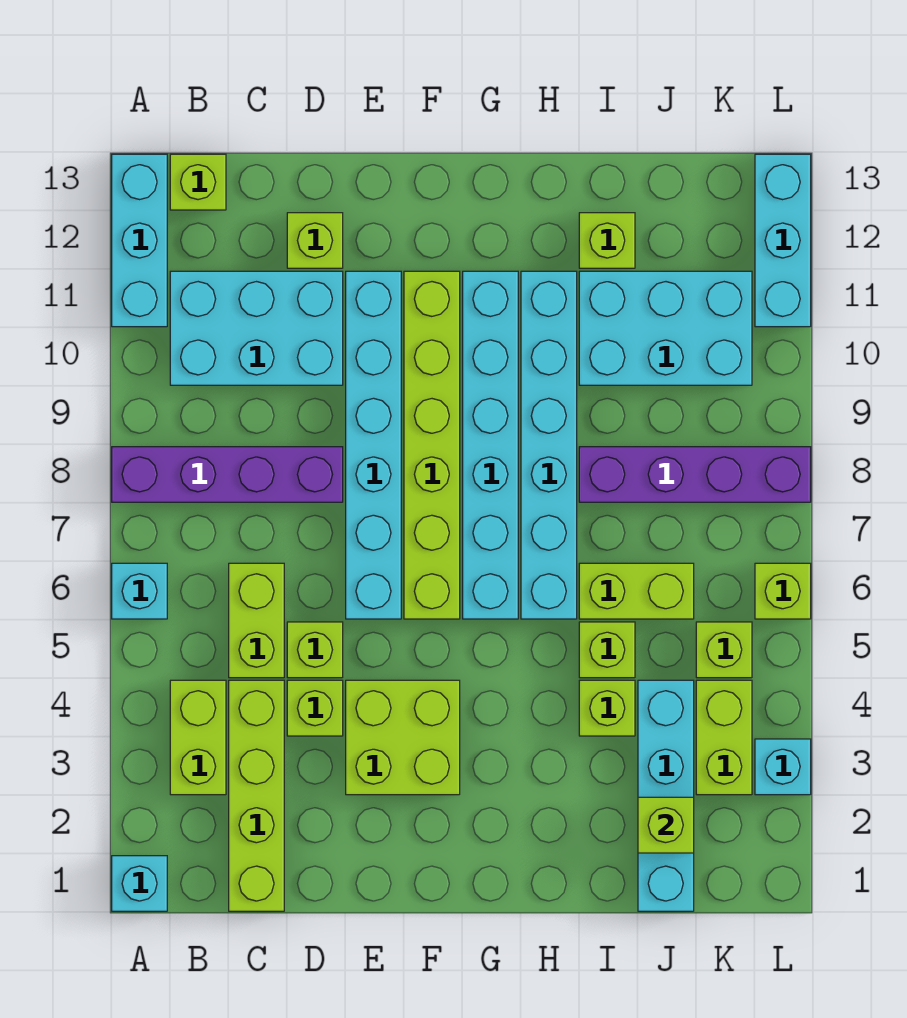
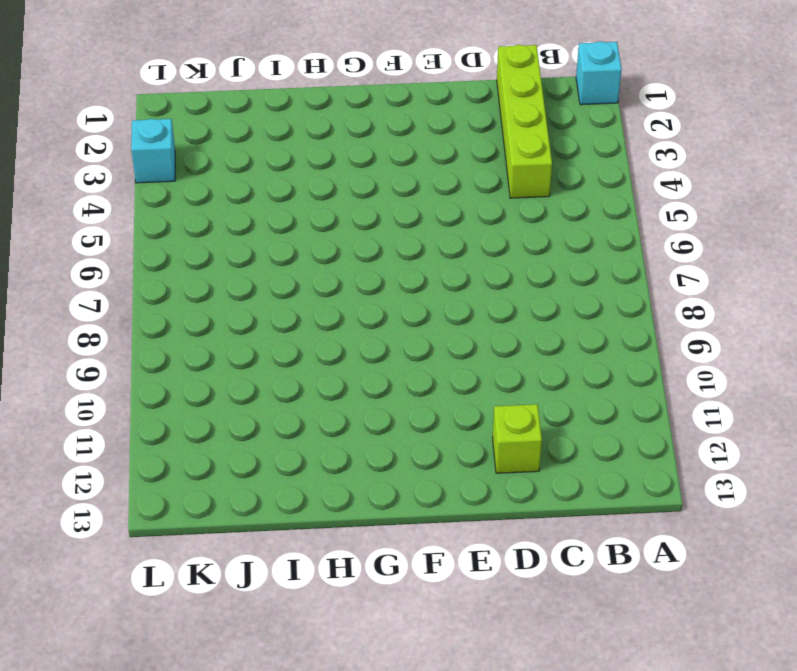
none -> cyan 1x1 brick [112,563,167,619]
none -> purple 1x4 brick [112,447,343,502]
none -> cyan 1x3 brick [112,154,167,327]
none -> lime 1x2 brick [170,680,226,795]

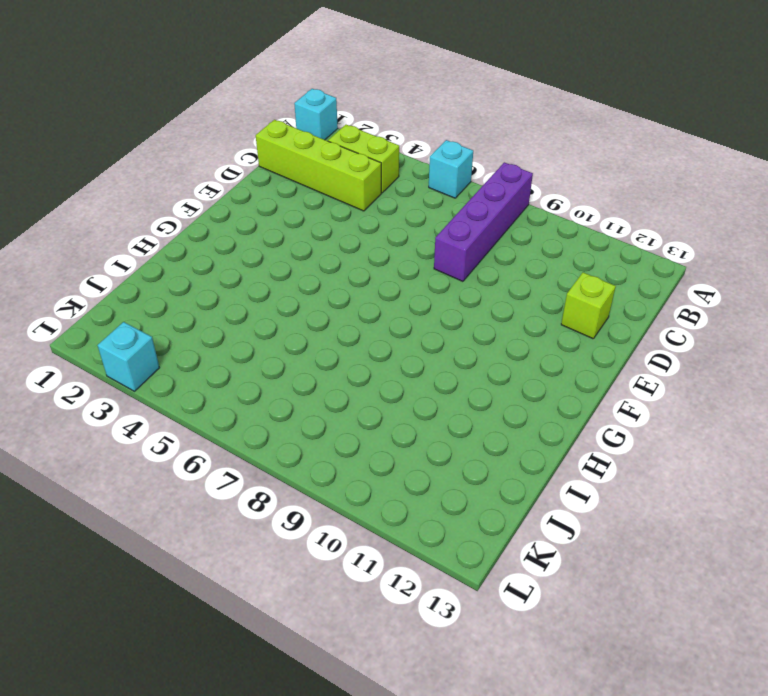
none -> cyan 1x3 brick [112,154,167,327]
none -> cyan 2x3 brick [170,271,343,385]
none -> lime 1x1 brick [170,154,226,210]
none -> lime 1x2 brick [229,563,284,678]

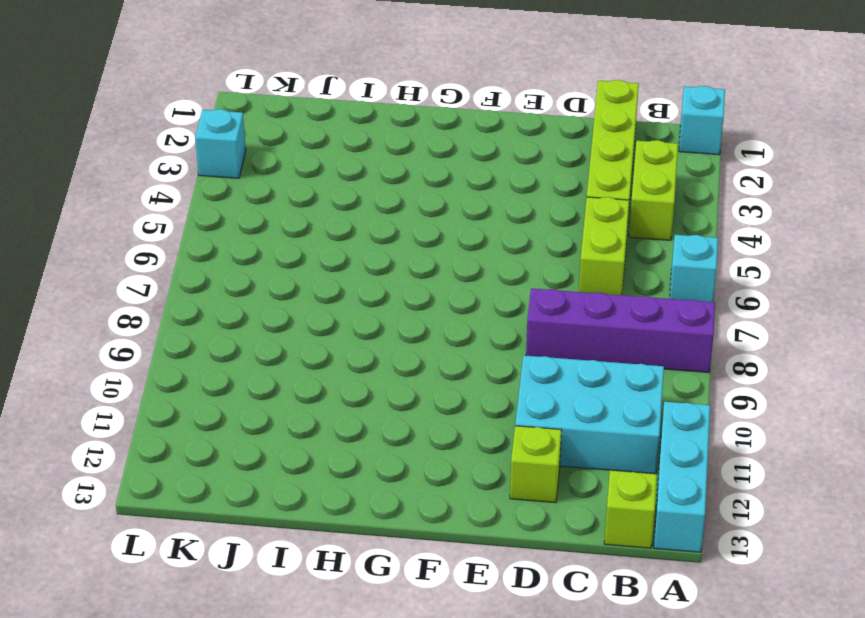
none -> lime 1x1 brick [287,680,343,736]
none -> lime 1x1 brick [287,622,343,678]
none -> lime 2x2 brick [346,680,460,795]
none -> cyan 1x6 brick [346,271,401,619]

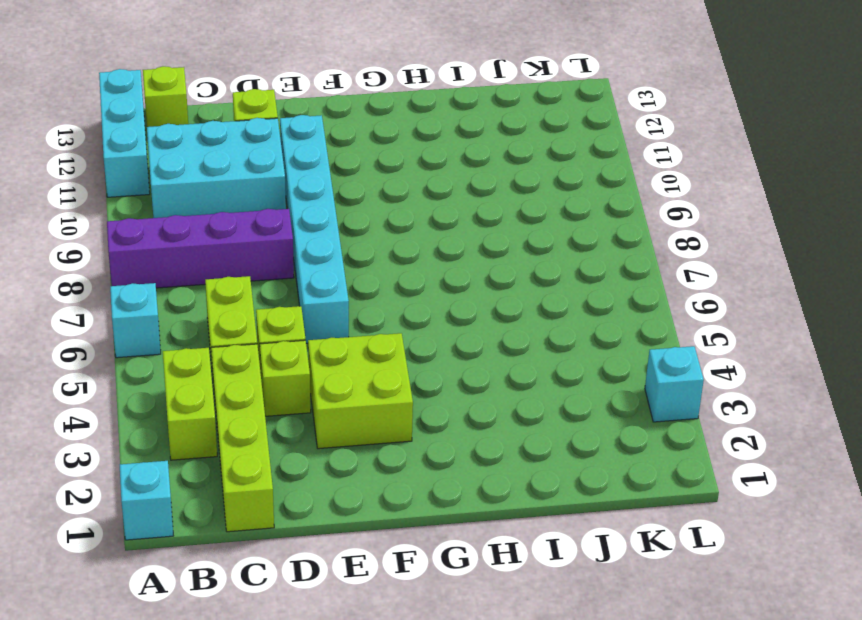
none -> lime 1x6 brick [404,271,460,619]
none -> cyan 1x6 brick [463,271,518,619]
none -> cyan 1x6 brick [521,271,577,619]
none -> lime 1x1 brick [579,680,635,736]

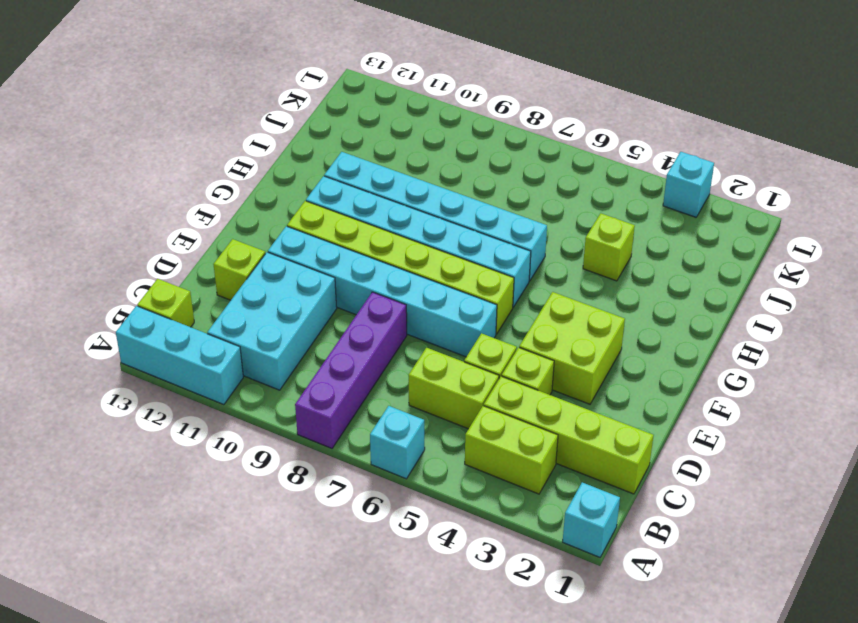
none -> lime 1x1 brick [579,622,635,678]
none -> lime 1x2 brick [579,563,694,619]
none -> purple 1x4 brick [579,447,811,502]
none -> cyan 2x3 brick [579,271,752,385]

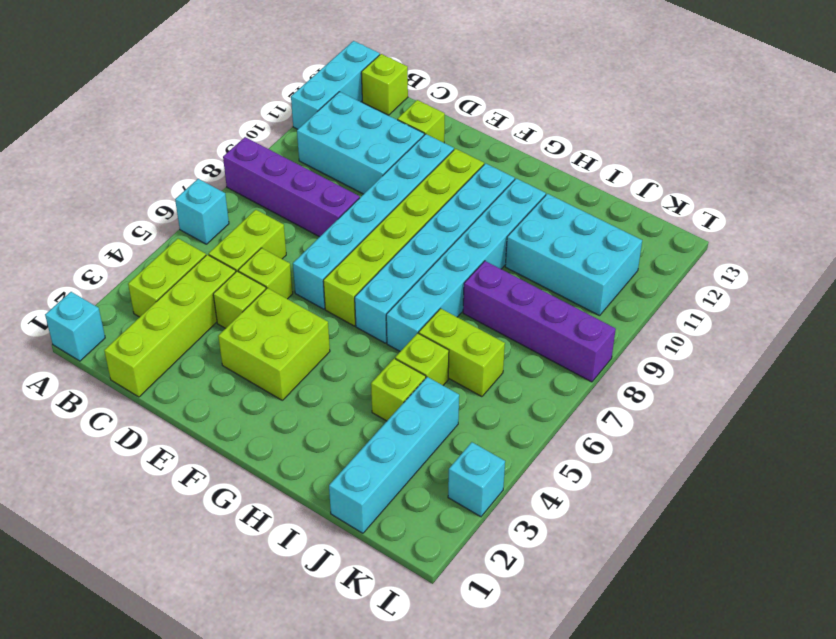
none -> lime 1x1 brick [579,213,635,268]
none -> lime 1x2 brick [696,680,752,795]
none -> lime 1x1 brick [696,622,752,678]
none -> lime 1x1 brick [755,563,811,619]

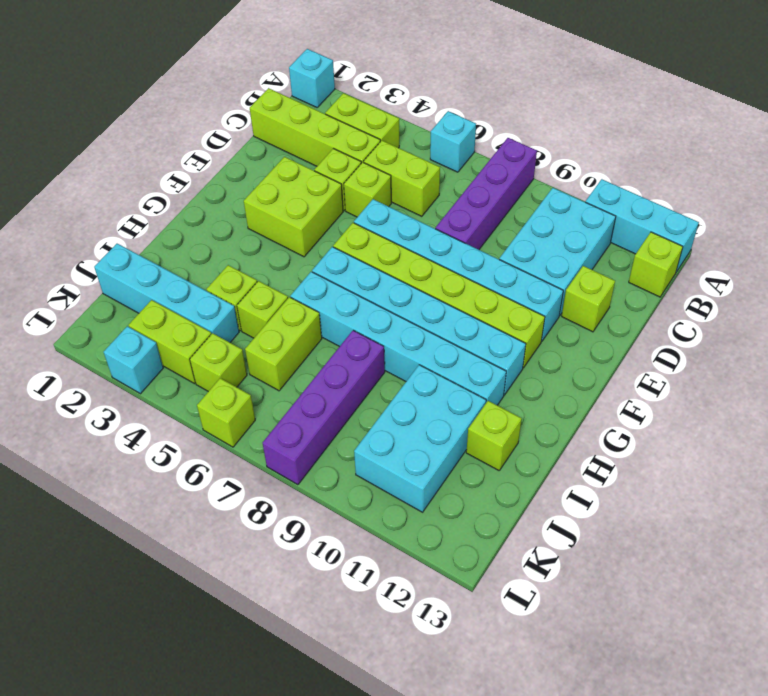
none -> cyan 1x3 brick [755,154,811,327]
none -> lime 1x1 brick [638,797,694,853]

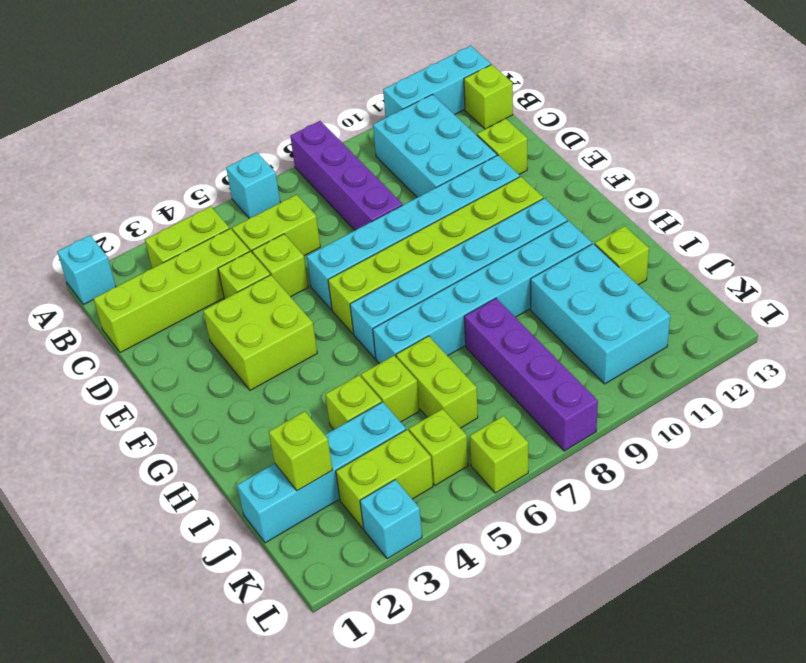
none -> cyan 1x3 brick [755,154,811,327]

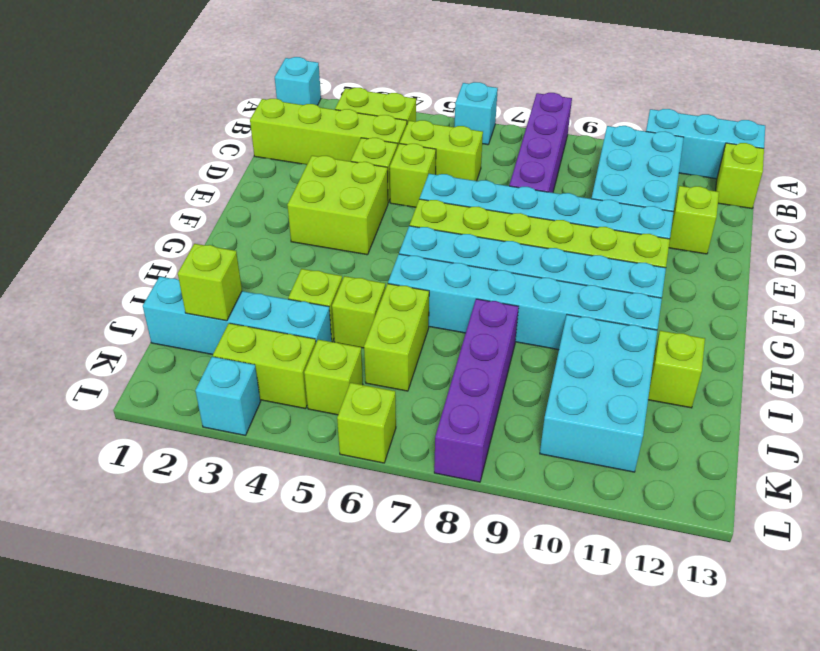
none -> cyan 1x3 brick [755,154,811,327]

